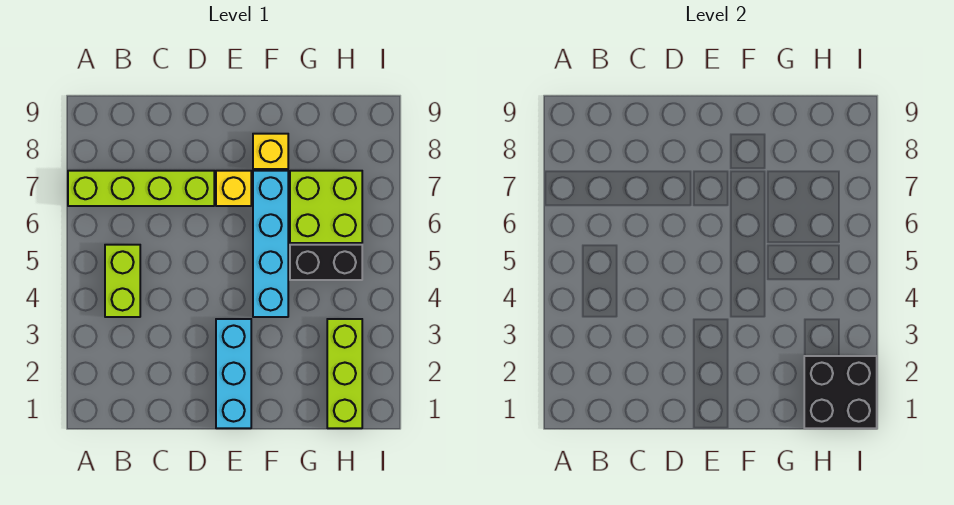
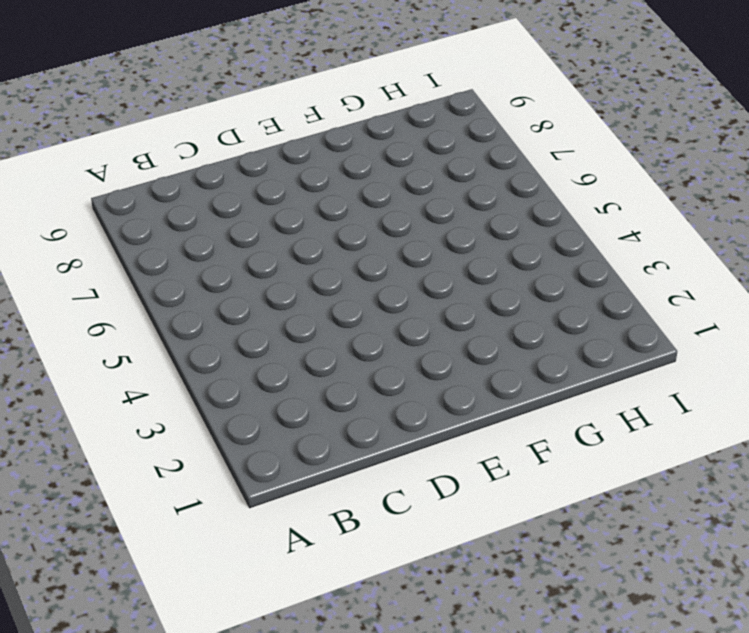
none -> lime 1x4 brick [68,171,214,206]
none -> lime 1x2 brick [105,245,140,317]

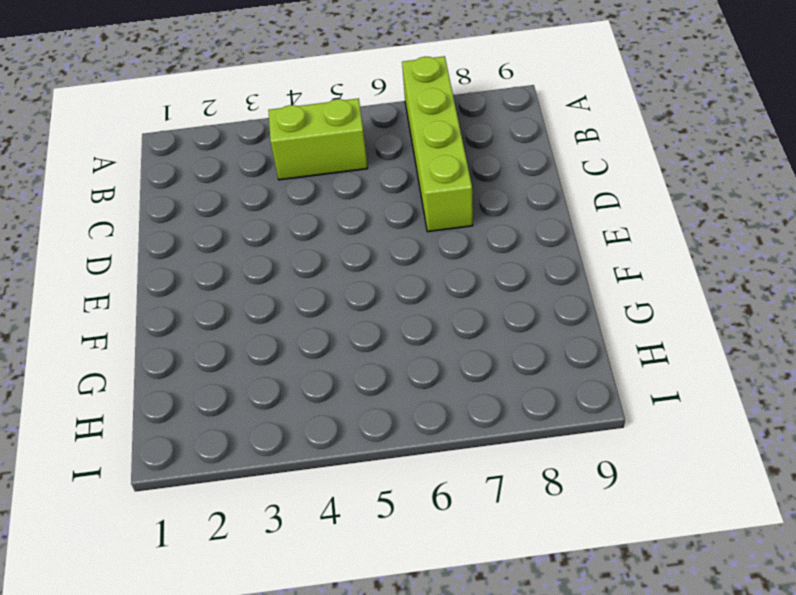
none -> cyan 1x3 brick [216,319,251,428]
none -> yellow 1x1 brick [216,171,251,206]

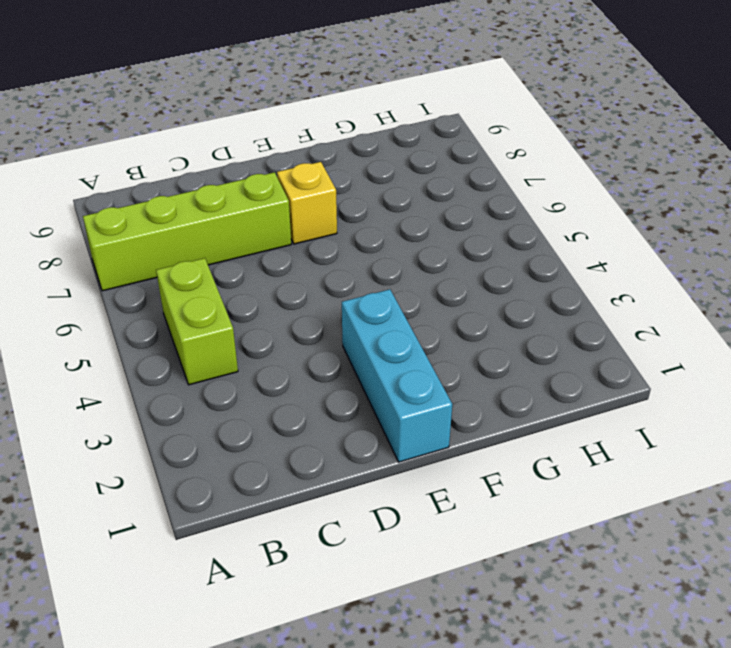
none -> cyan 1x4 brick [253,171,288,317]
none -> yellow 1x1 brick [253,134,288,169]

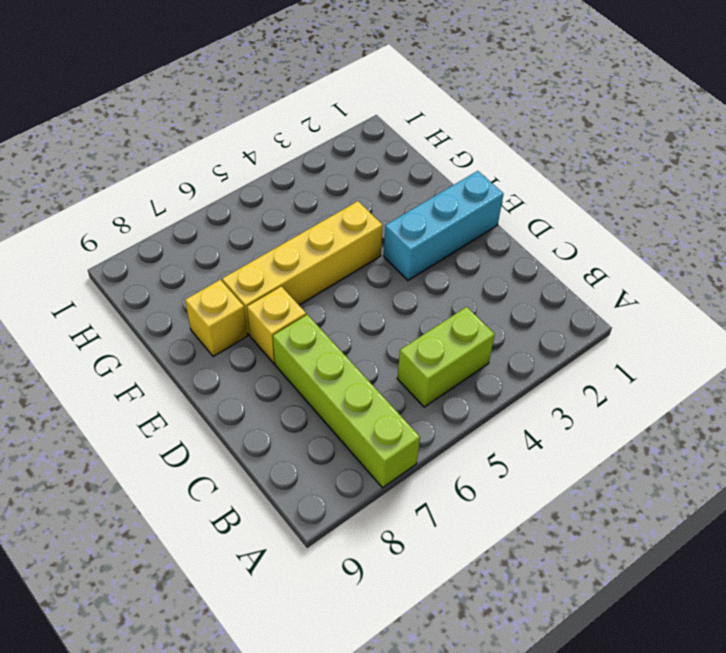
yellow 1x4 brick [222,201,383,335] -> cyan 1x4 brick [253,171,288,317]
none -> black 1x2 brick [290,245,362,280]
none -> lime 2x2 brick [290,171,362,243]

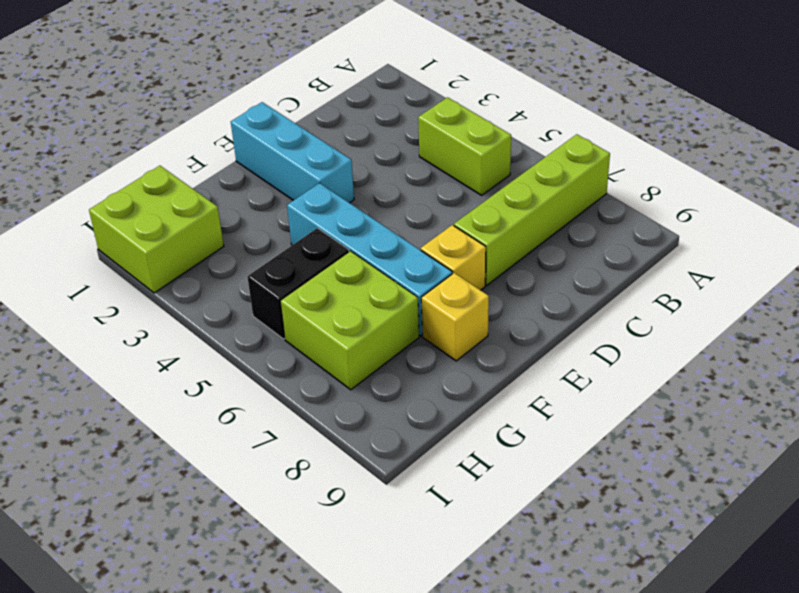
lime 2x2 brick [89,166,224,293] -> lime 1x3 brick [327,319,362,428]
none -> black 2x2 brick [804,356,877,428]

